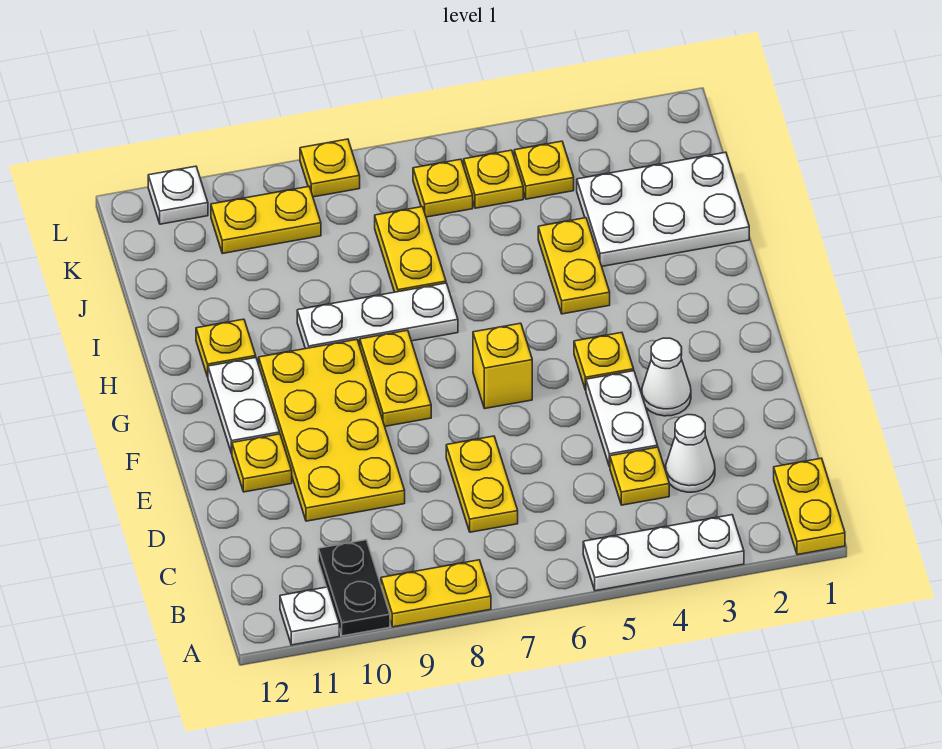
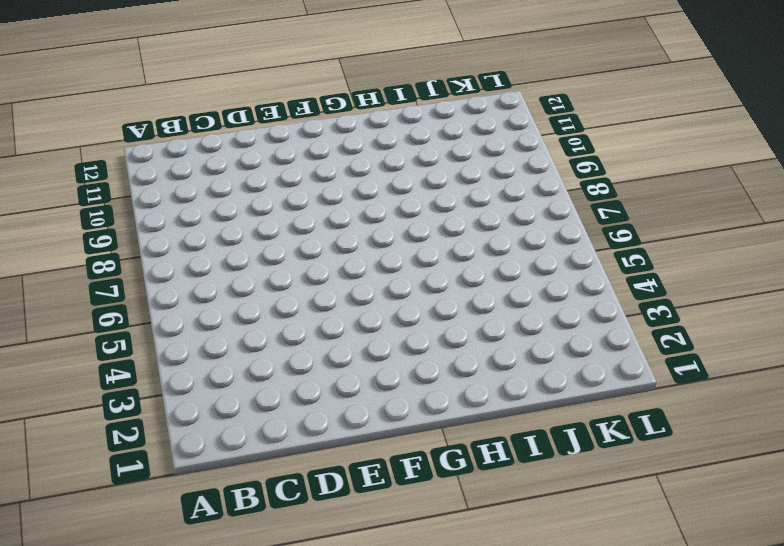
none -> yellow 1x2 plate [774,458,845,555]
none -> white 1x3 plate [583,515,744,591]
none -> yellow 1x2 plate [381,560,491,627]

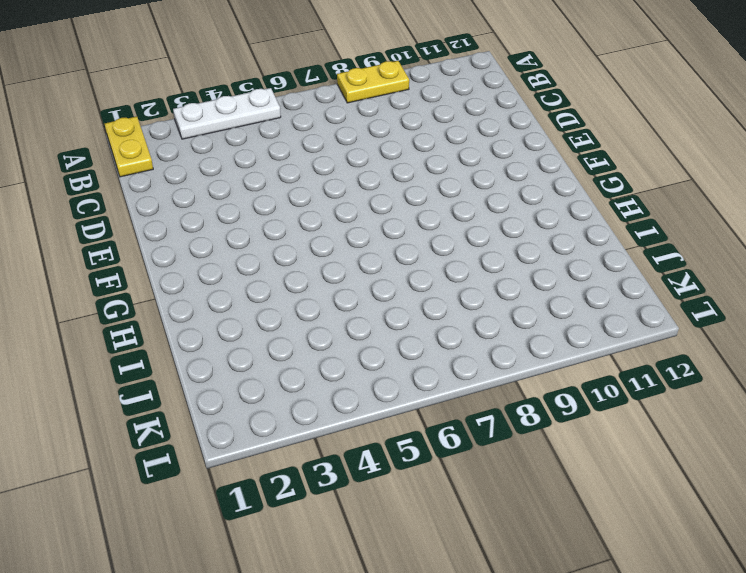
none -> black 1x2 plate [318,540,390,636]
none -> white 1x1 plate [280,587,339,645]
none -> white 1x1 cone [666,415,715,492]

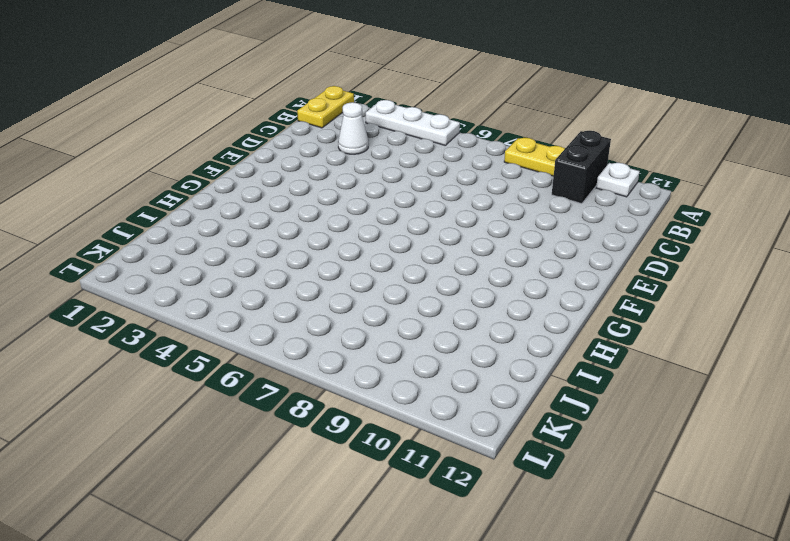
black 1x2 brick [552,131,611,204] -> black 1x2 plate [318,540,390,636]
none -> yellow 1x1 plate [610,447,669,505]
none -> yellow 1x2 plate [446,436,518,532]
none -> white 1x2 plate [586,371,658,467]

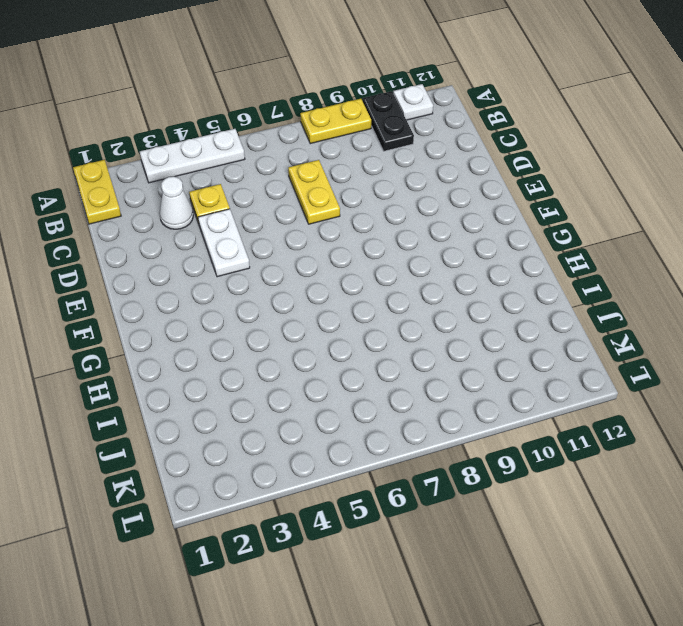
none -> yellow 2x4 plate [259,340,405,521]
none -> white 1x1 cone [642,338,691,416]
none -> yellow 1x1 plate [232,434,292,492]

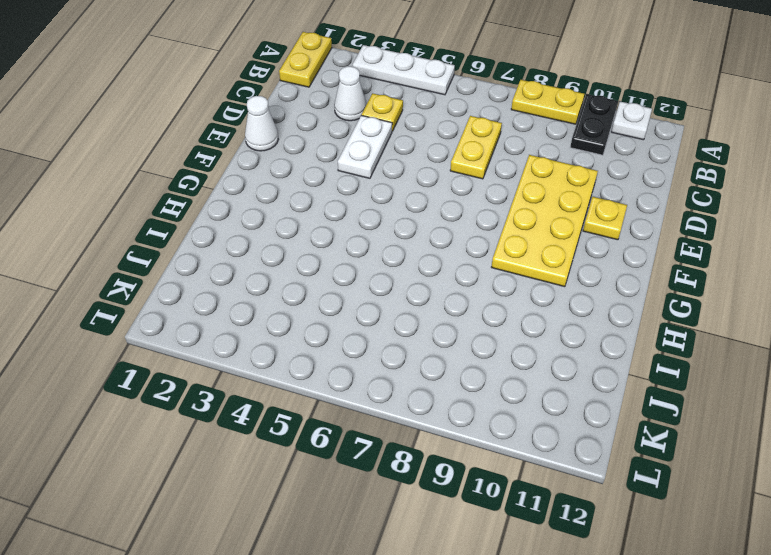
white 1x1 cone [245,96,278,151] -> white 1x1 cone moved to [642,338,691,416]
none -> yellow 1x1 plate [574,333,634,390]
none -> yellow 1x1 brick [473,323,532,409]
none -> yellow 1x2 plate [360,330,431,426]

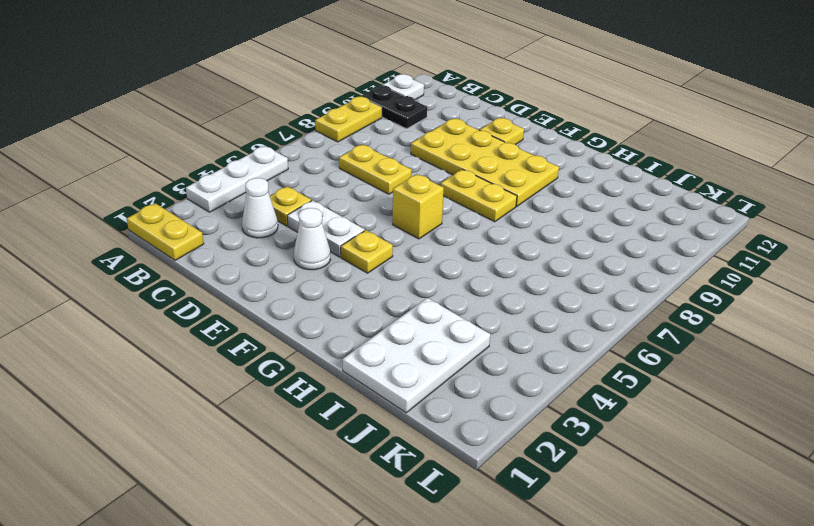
none -> white 1x2 plate [208,358,280,454]
none -> yellow 1x2 plate [538,218,610,314]
none -> white 1x3 plate [297,283,458,349]

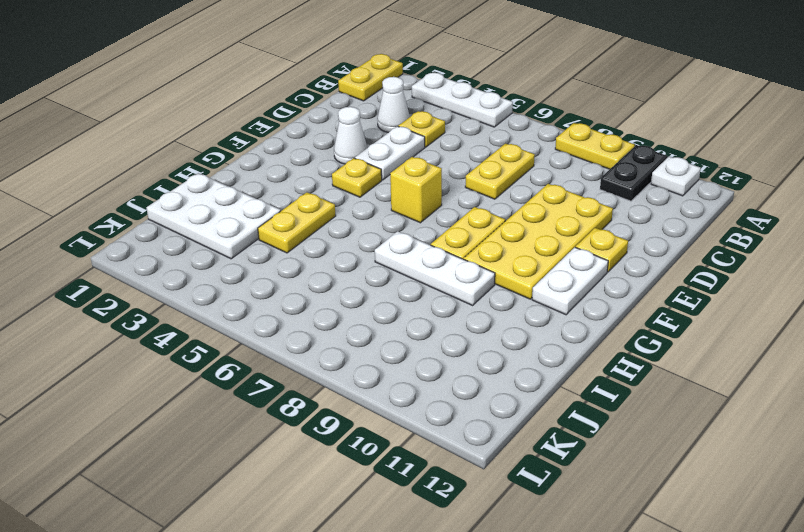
none -> yellow 1x1 plate [196,319,256,377]
none -> yellow 1x2 plate [375,207,446,292]
none -> yellow 1x1 plate [514,141,574,199]

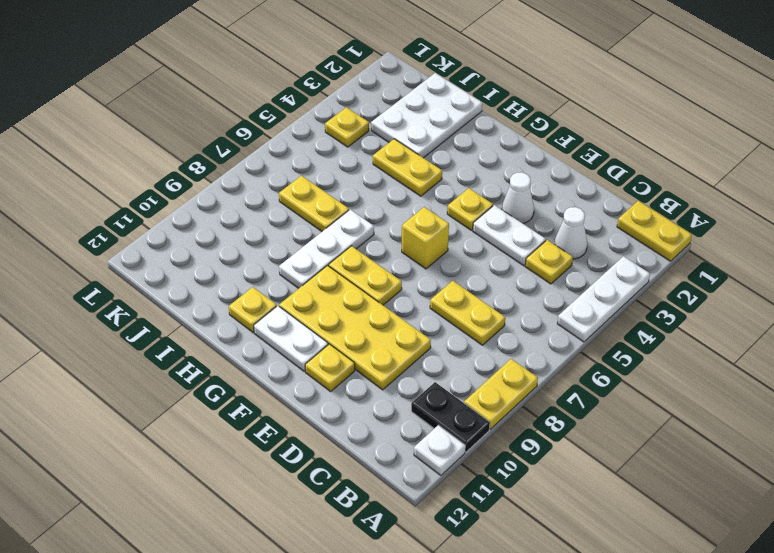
none -> yellow 1x1 plate [464,150,523,208]
none -> yellow 1x1 plate [413,159,473,217]
none -> yellow 1x2 plate [211,187,321,254]

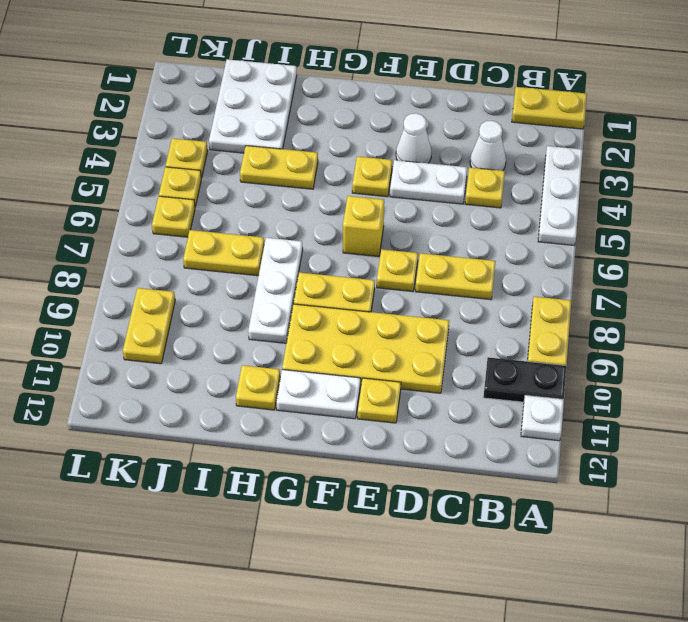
yellow 1x1 plate [377,249,418,292] -> yellow 1x1 plate moved to [300,139,360,197]
none -> white 1x1 plate [148,166,208,224]

